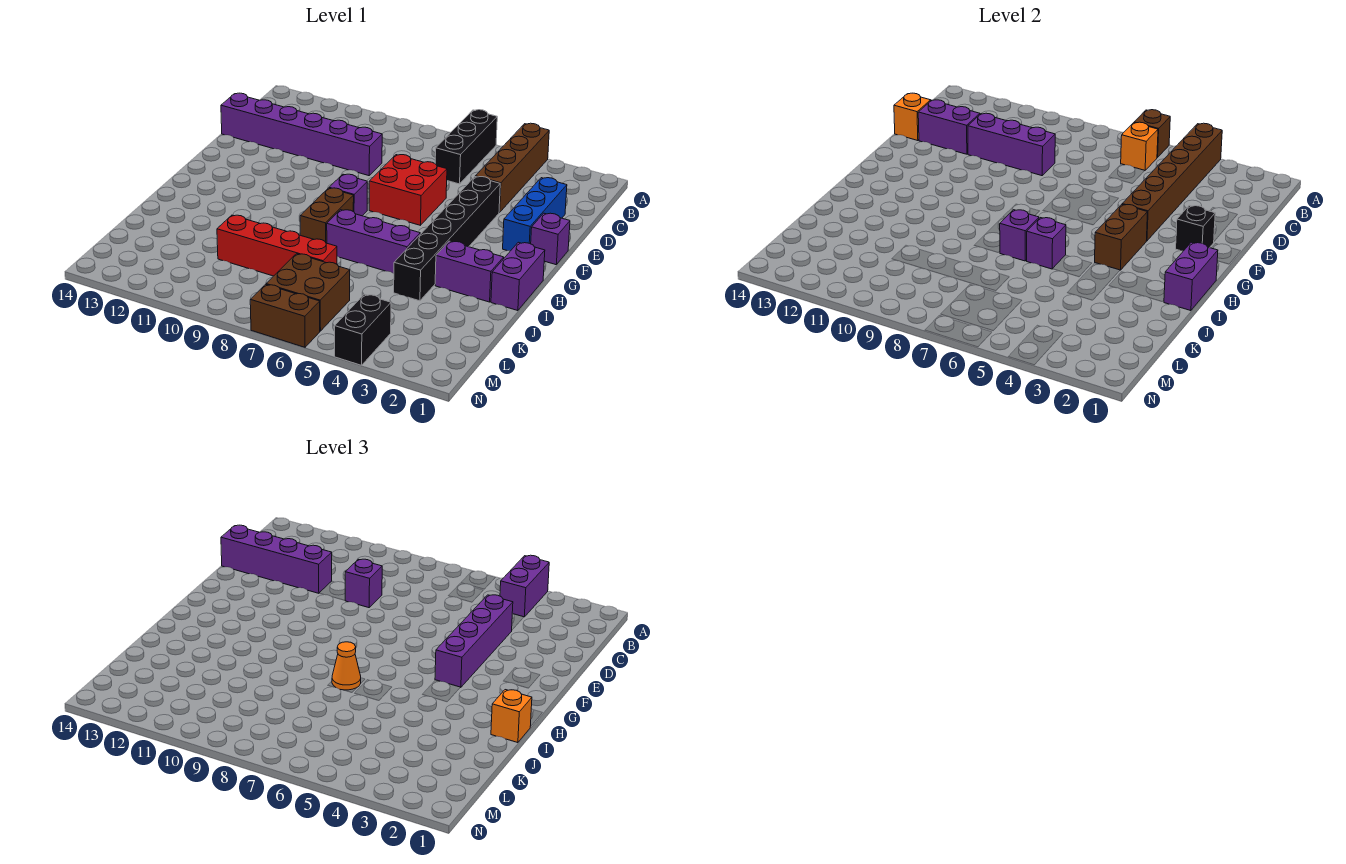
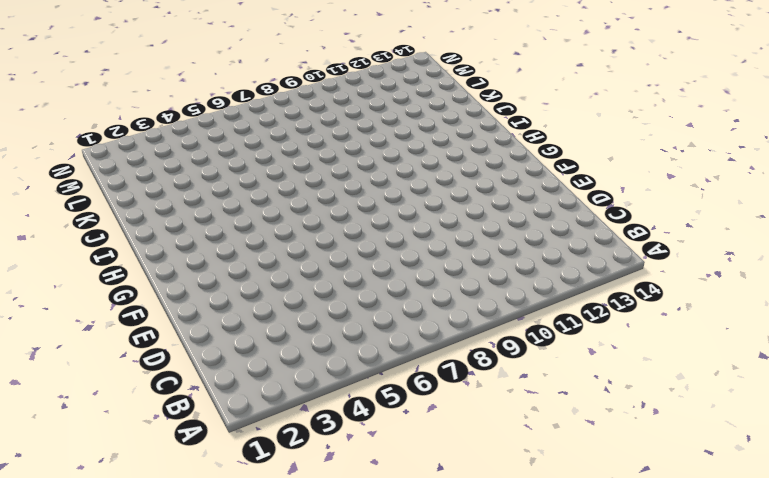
none -> brown 1x4 brick [475,123,549,212]
none -> black 1x3 brick [435,110,497,184]
none -> blue 1x3 brick [503,178,567,251]
none -> purple 1x6 brick [221,93,382,176]

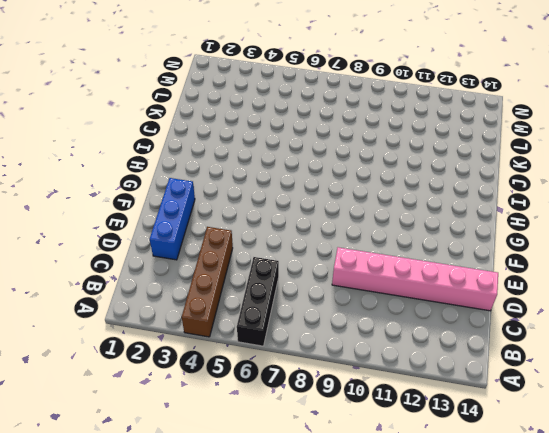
pink 1x6 brick [332,247,498,311] -> purple 1x6 brick [221,93,382,176]
none -> black 1x6 brick [394,177,500,301]
none -> red 2x2 brick [369,155,447,225]
none -> purple 1x1 brick [531,213,570,265]
none -> purple 1x1 brick [329,174,367,216]

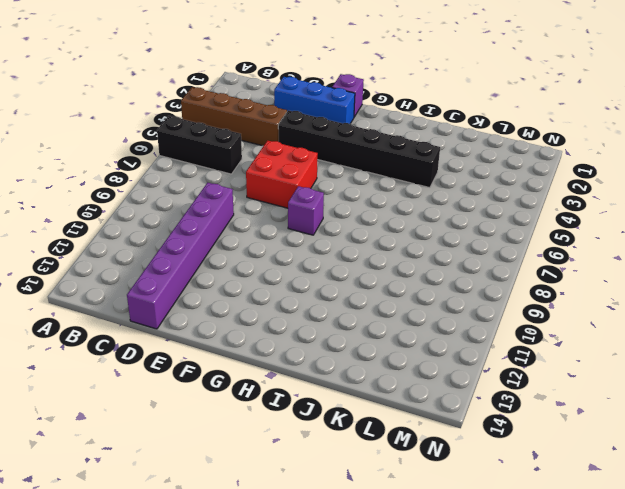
none -> purple 1x2 brick [491,242,545,311]
none -> brown 1x2 brick [300,188,354,243]
none -> purple 1x2 brick [435,241,504,302]
none -> purple 1x3 brick [327,210,420,273]

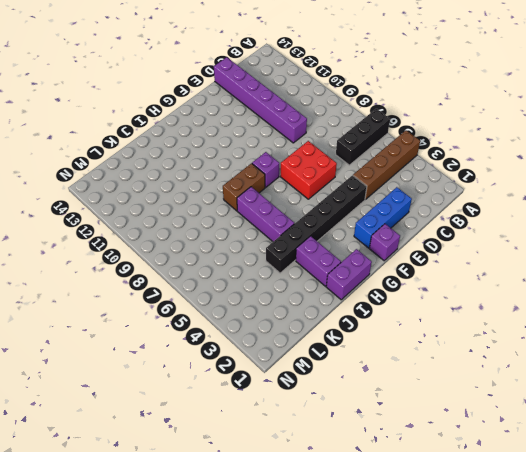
none -> red 1x4 brick [217,215,337,276]
none -> brown 2x2 brick [266,254,350,331]
none -> black 1x2 brick [335,294,391,365]
none -> brown 1x2 brick [250,284,320,347]

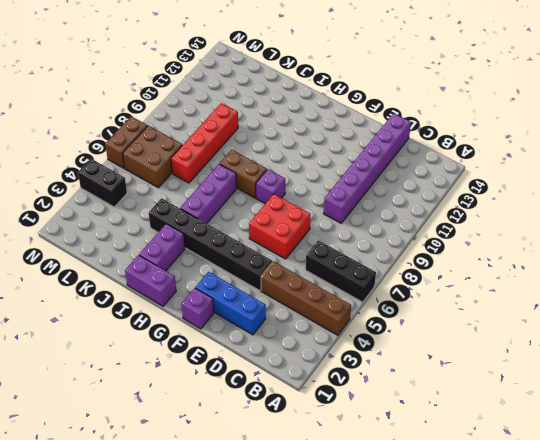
none -> brown 1x6 brick [1122,123,1222,241]
none -> brown 1x1 brick [1134,110,1170,157]
none -> orange 1x1 brick [1121,122,1158,171]
none -> purple 1x3 brick [968,113,1055,176]

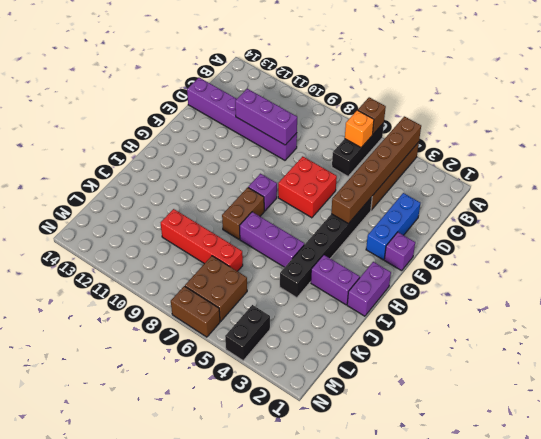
none -> purple 1x2 brick [918,100,980,154]
none -> orange 1x1 brick [894,93,931,141]
none -> black 1x1 brick [1176,206,1215,251]
none -> brown 1x2 brick [1095,205,1148,270]

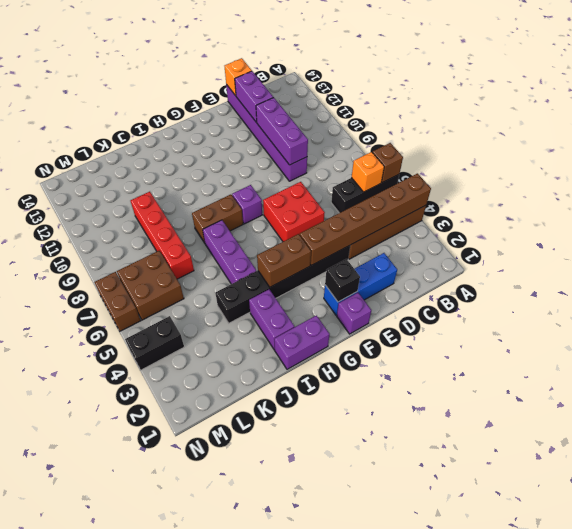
none -> purple 1x2 brick [1164,242,1218,311]
none -> purple 1x1 brick [1027,218,1066,269]
none -> purple 1x1 brick [1000,210,1039,261]
none -> purple 1x2 brick [500,555,549,617]

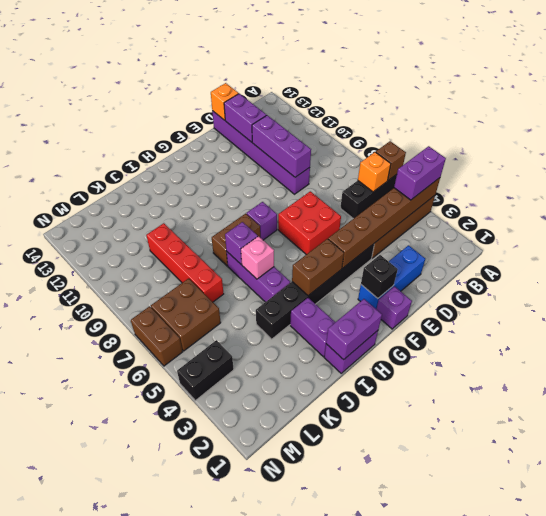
pink 1x1 brick [241,236,274,279] -> purple 1x1 brick [1027,218,1066,269]
none -> purple 1x4 brick [435,595,513,687]
none -> purple 1x1 brick [345,559,382,608]
none -> purple 1x4 brick [221,525,332,593]
none -> orange 1x1 brick [491,690,532,743]

